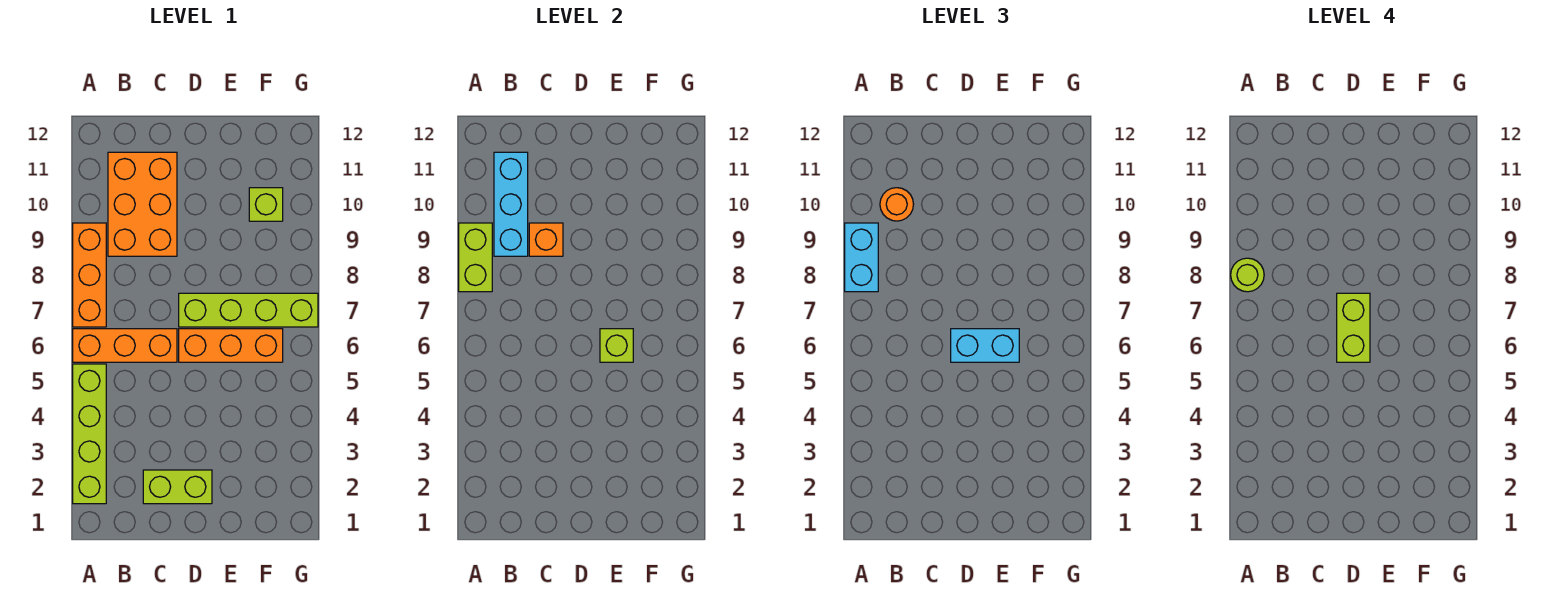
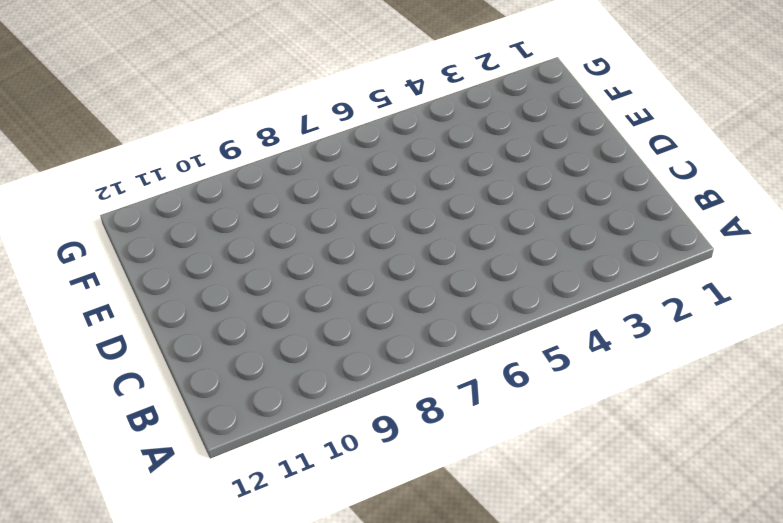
none -> lime 1x4 brick [73,364,106,504]
none -> orange 1x3 brick [73,329,177,362]
none -> orange 1x3 brick [73,223,106,327]

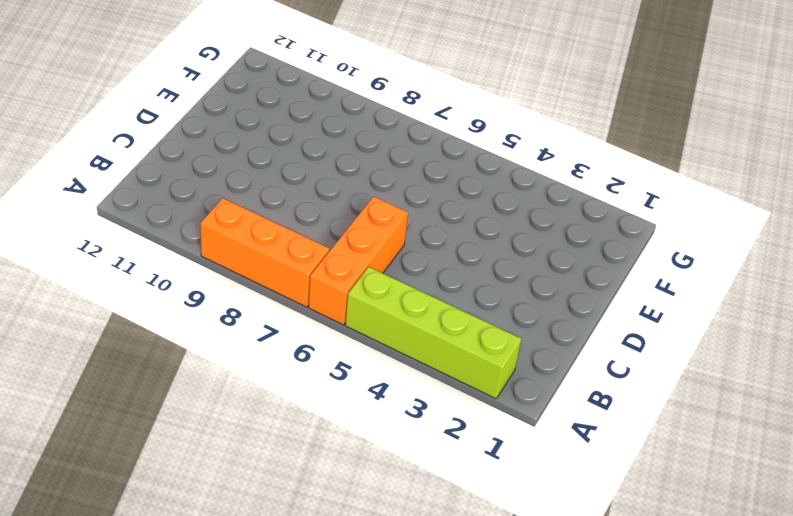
none -> orange 2x3 brick [108,152,177,256]
none -> lime 1x2 brick [143,470,212,504]
none -> orange 1x3 brick [179,329,283,362]

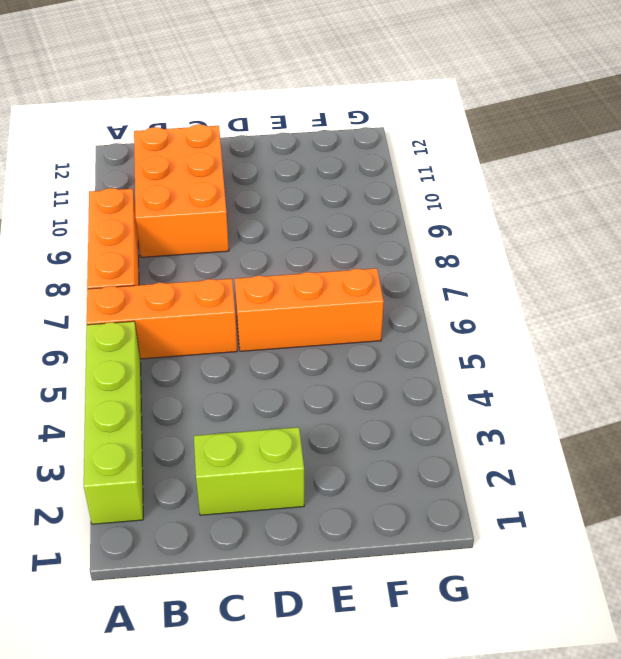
none -> lime 1x4 brick [179,293,318,327]
none -> lime 1x1 brick [249,188,283,221]
none -> lime 1x2 brick [459,223,492,292]

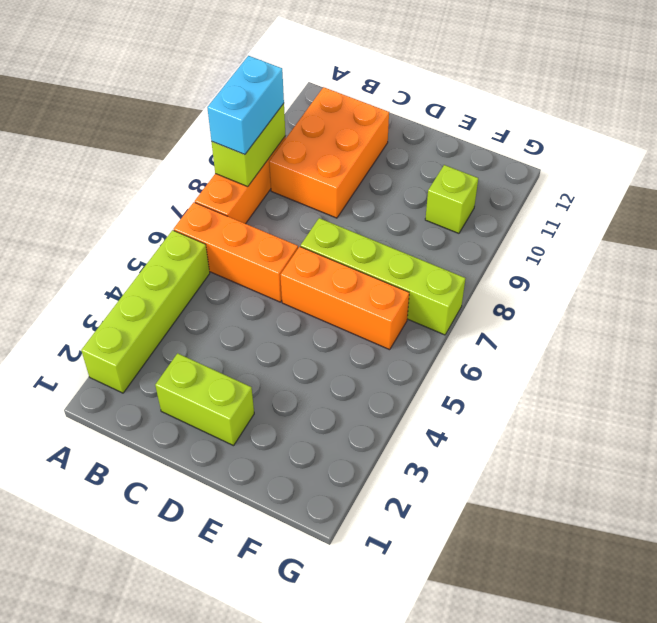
none -> cyan 1x3 brick [494,152,528,256]
none -> orange 1x1 brick [529,223,563,256]
none -> lime 1x1 brick [600,329,633,362]

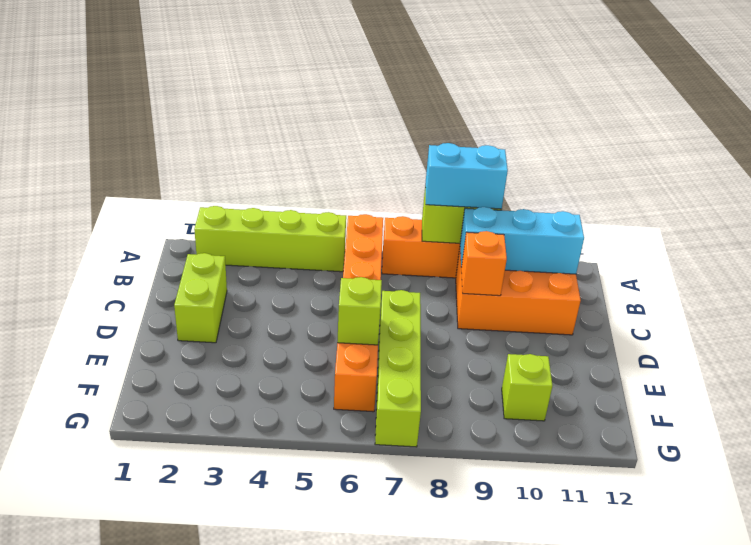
none -> orange 1x1 round brick [880,188,914,221]
none -> cyan 1x2 brick [951,329,1019,362]
none -> lime 1x1 round brick [1231,258,1264,292]

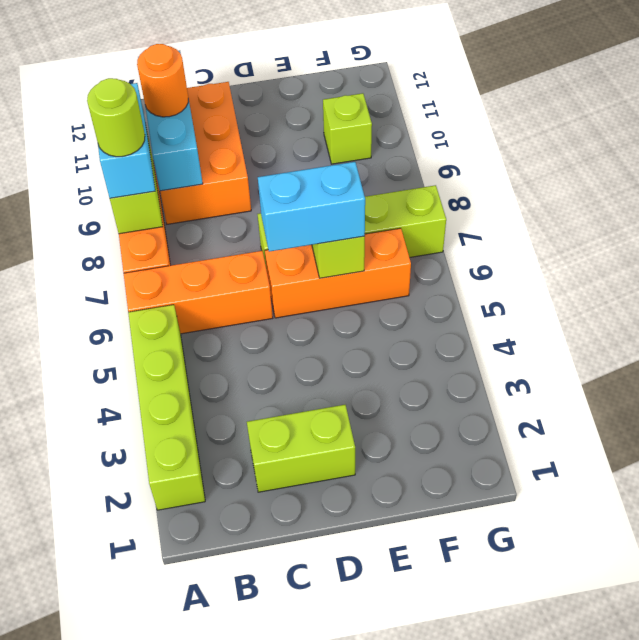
none -> orange 1x1 brick [529,223,563,256]
none -> lime 1x2 brick [1337,293,1370,362]

